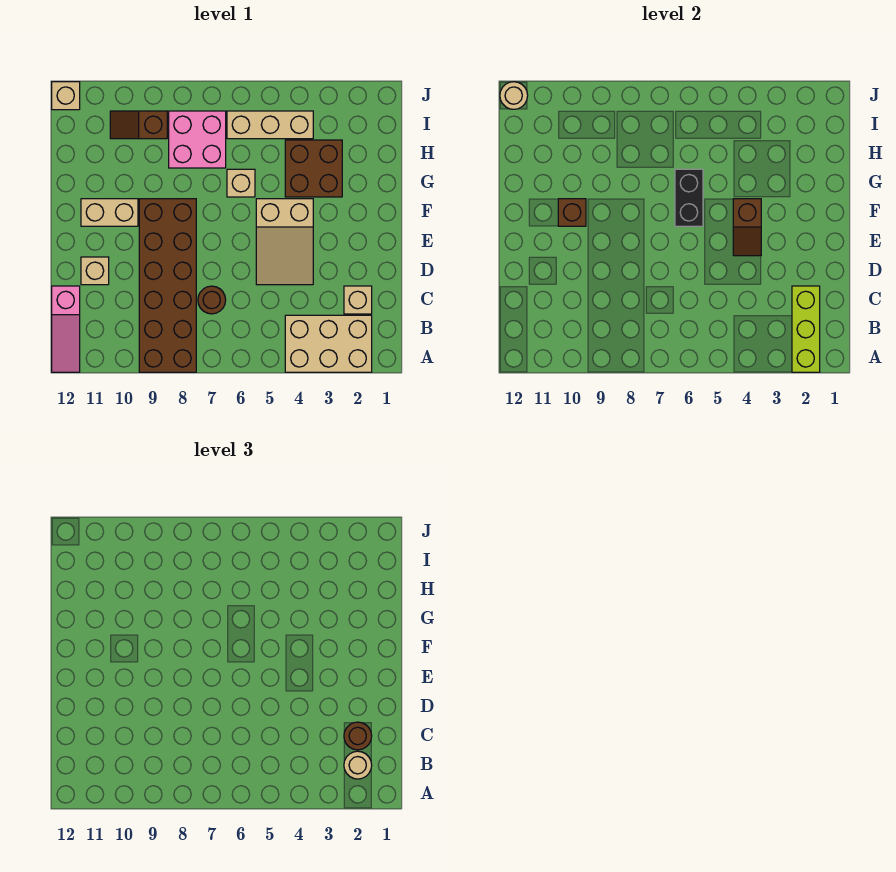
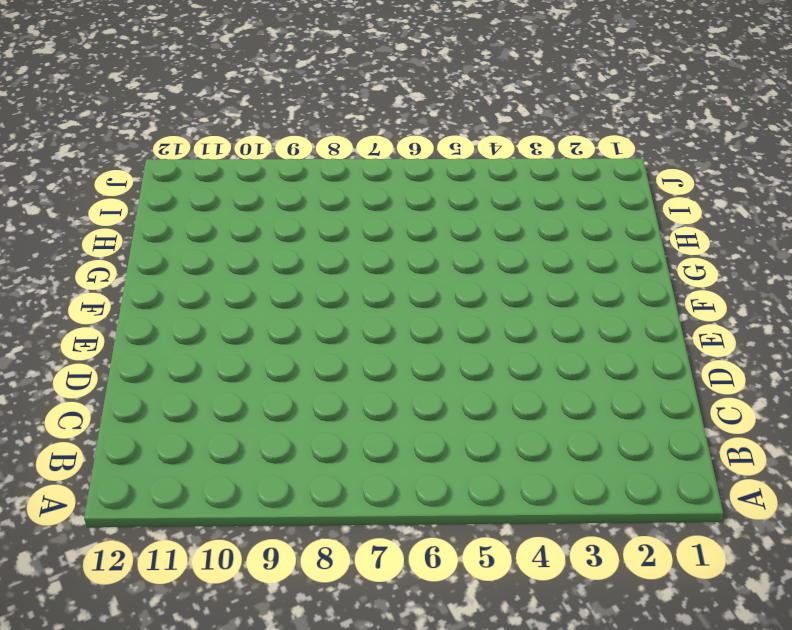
none -> tan 2x3 brick [285,315,372,372]
none -> brown 2x6 brick [139,199,196,372]
none -> pink 1x3 slope [52,286,80,372]

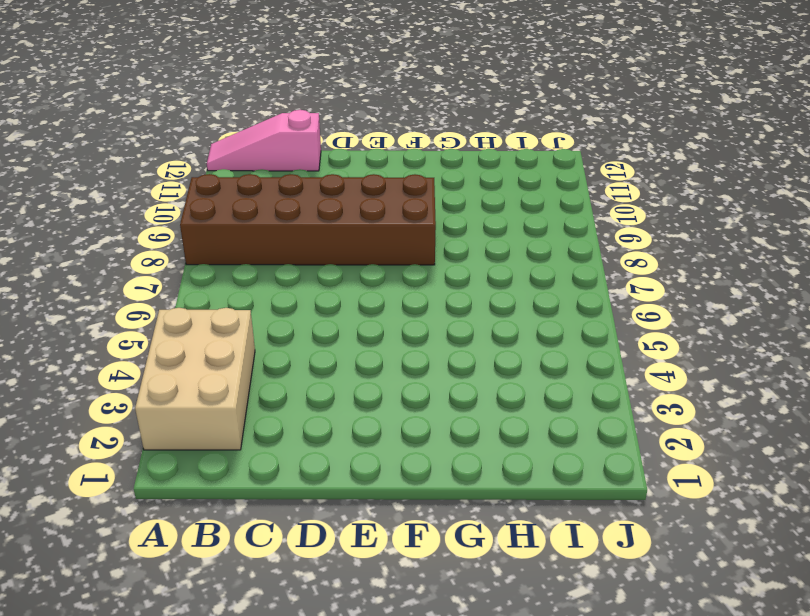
none -> tan 1x1 brick [344,286,372,314]
none -> brown 1x1 round brick [198,286,226,314]
none -> tan 2x3 slope [256,199,313,285]

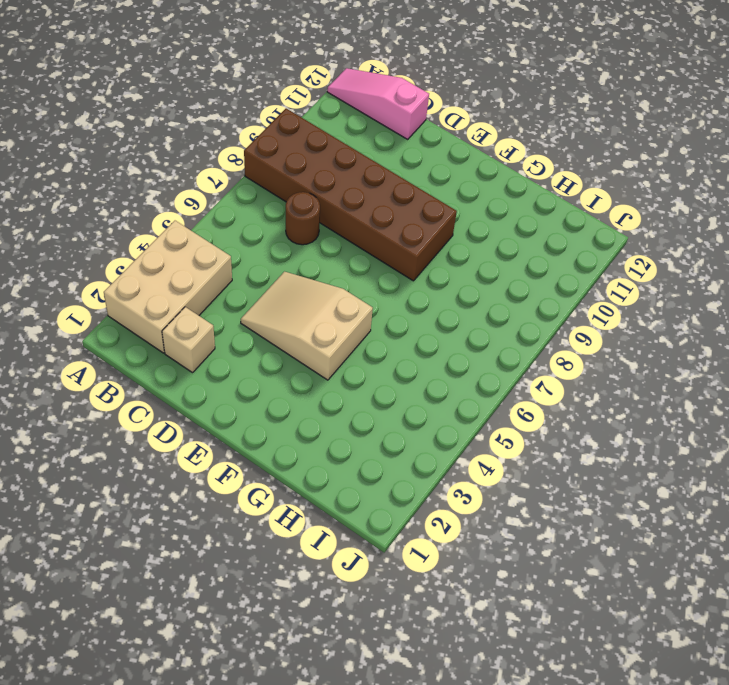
none -> tan 1x1 brick [81,257,109,285]
none -> tan 1x2 brick [81,199,138,226]
none -> brown 2x2 brick [285,140,342,197]

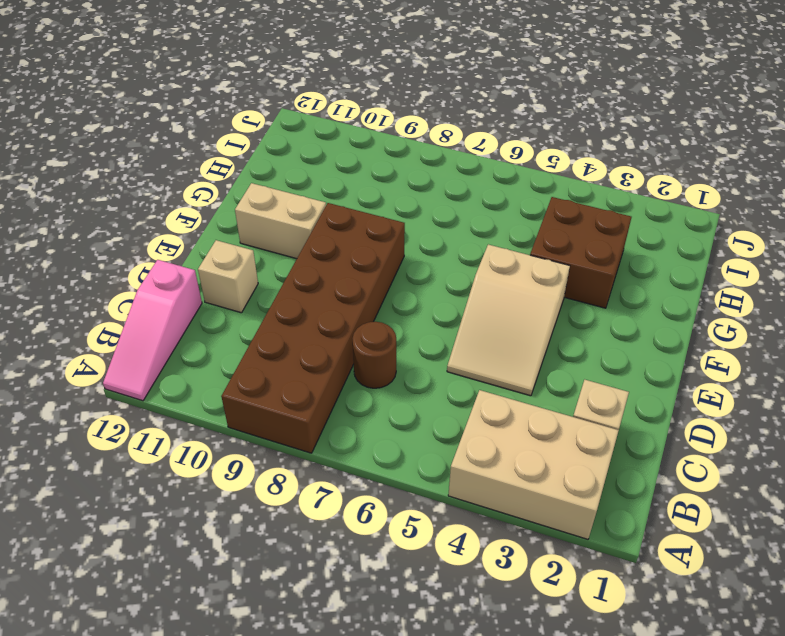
none -> tan 1x1 brick [227,169,255,197]
none -> pink 2x2 brick [169,111,226,168]
none -> tan 1x3 brick [227,111,313,139]

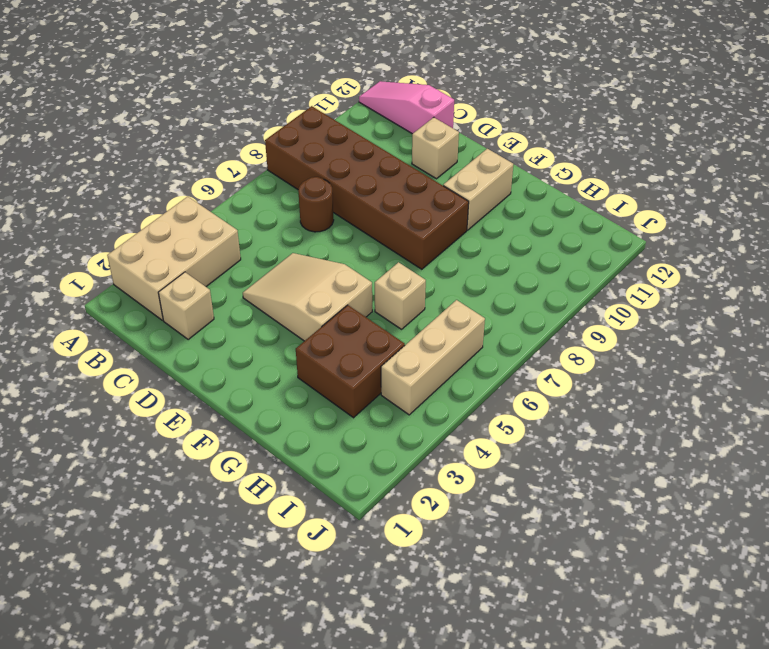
none -> pink 2x2 brick [169,111,226,168]
none -> brown 1x2 slope [110,111,167,139]
none -> tan 1x1 brick [52,82,80,110]

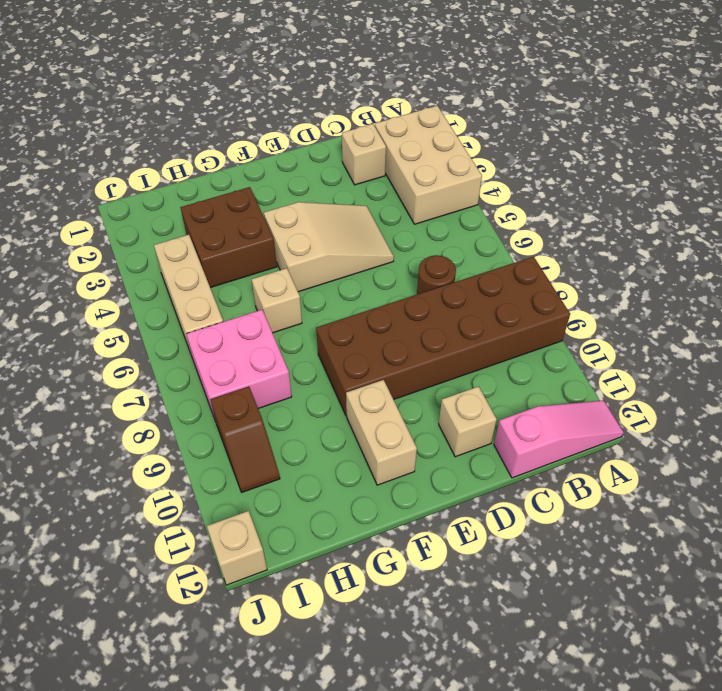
none -> lime 1x3 brick [792,286,820,372]
none -> brown 1x2 slope [733,199,761,256]
none -> black 1x2 brick [675,169,703,226]

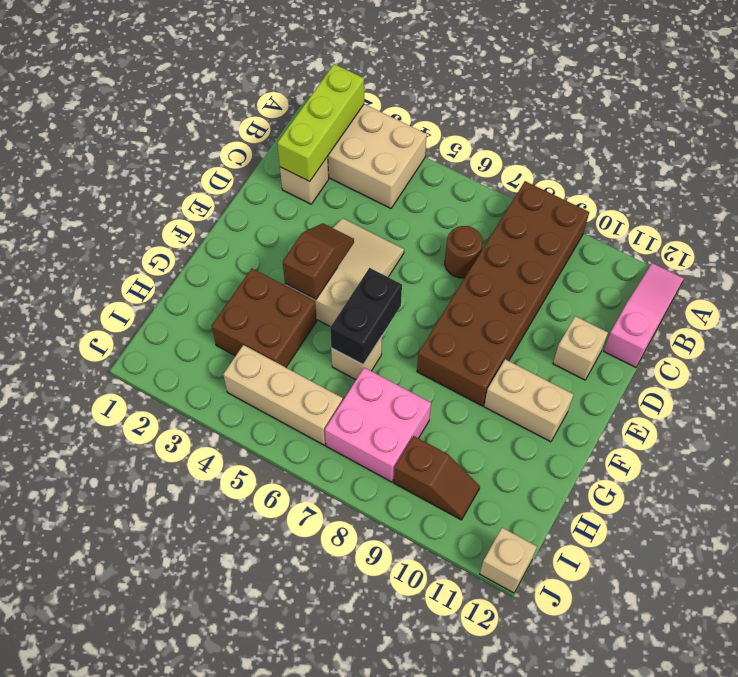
none -> brown 1x1 brick [558,199,586,226]
none -> tan 1x1 round brick [500,82,528,109]
none -> tan 1x1 round brick [344,751,372,779]

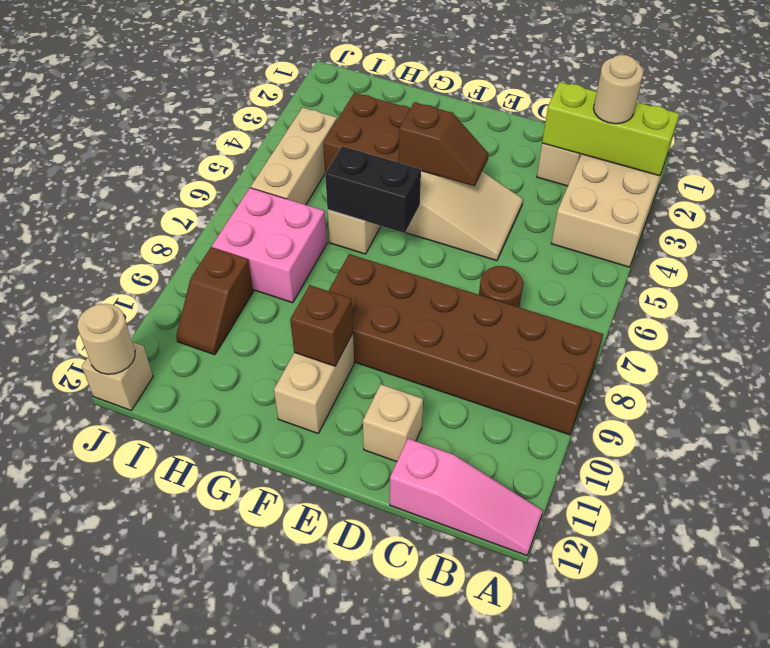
none -> brown 1x1 round brick [344,722,372,750]

